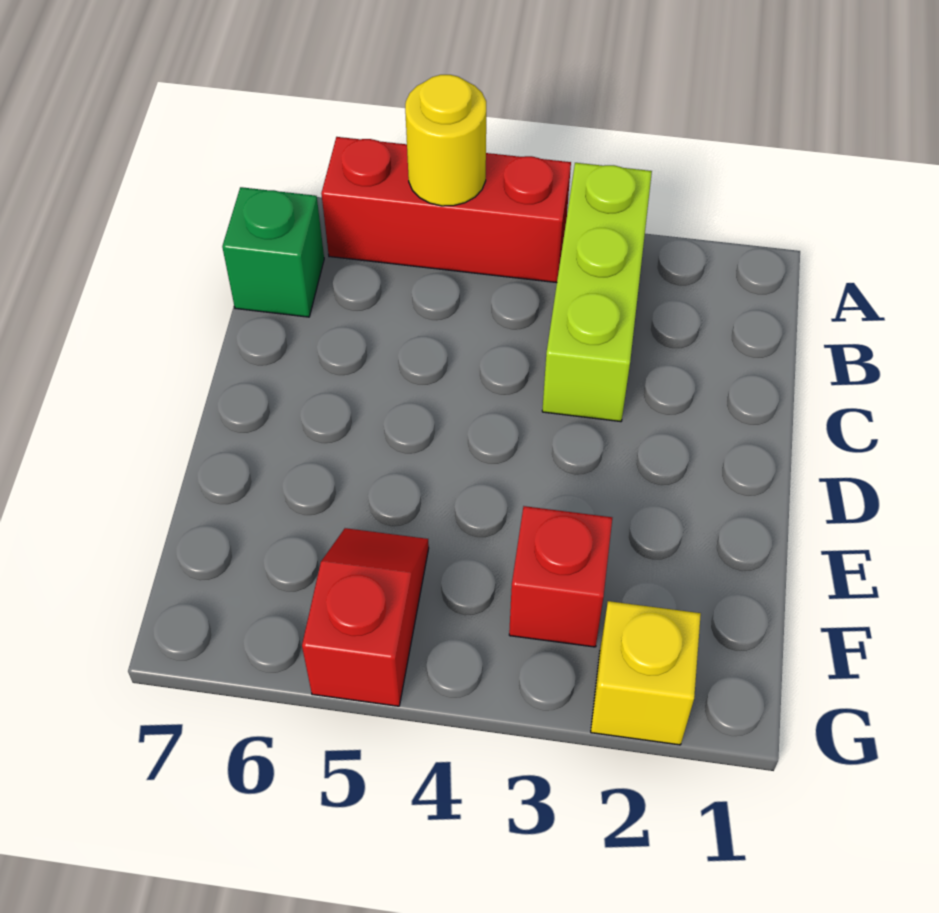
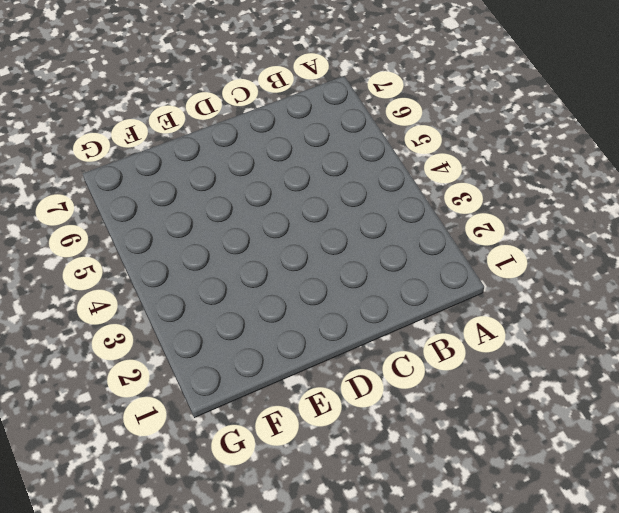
none -> lime 1x3 brick [542,163,652,422]
none -> red 1x3 brick [321,137,571,283]

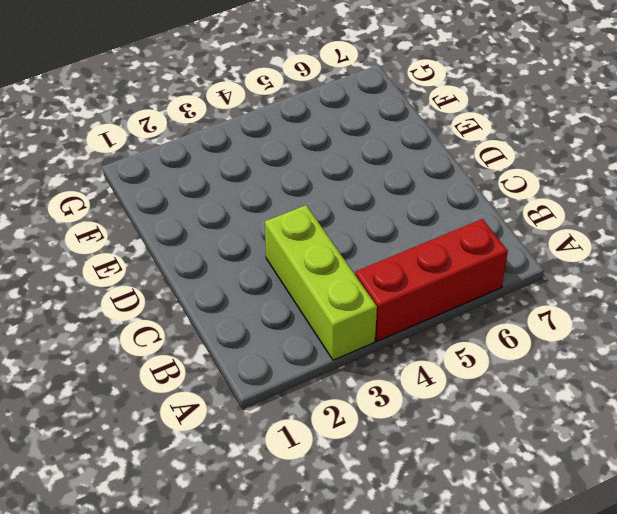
none -> green 1x1 brick [222,187,324,317]
none -> red 1x1 brick [509,506,612,647]

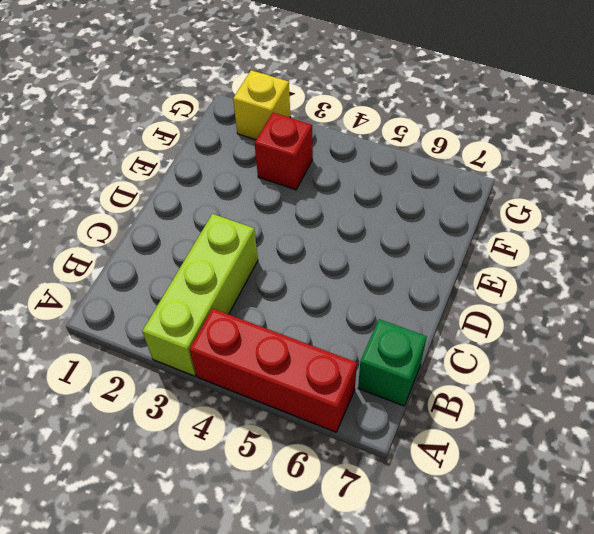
none -> red 1x2 slope [302,528,429,706]
none -> yellow 1x1 round brick [405,75,486,206]

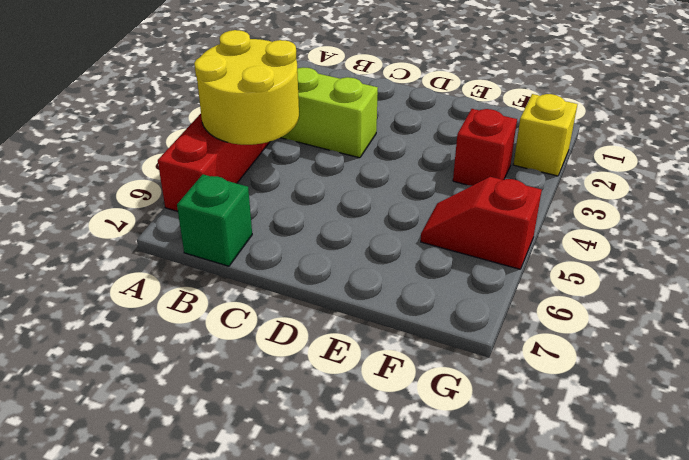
yellow 2x2 round brick [194,30,299,145] -> yellow 1x1 round brick [405,75,486,206]

